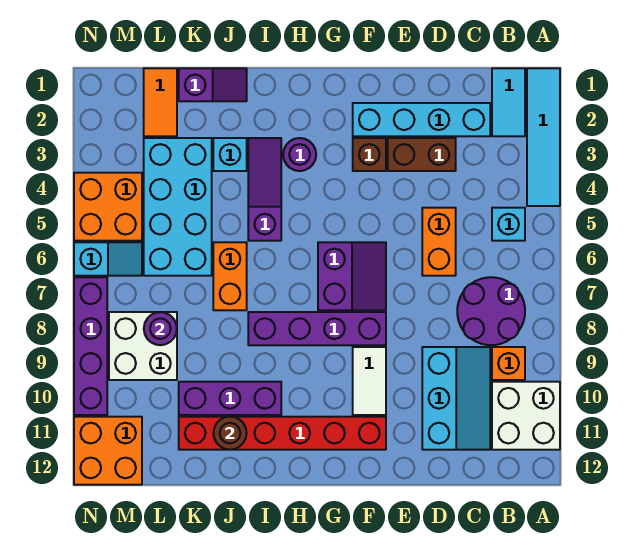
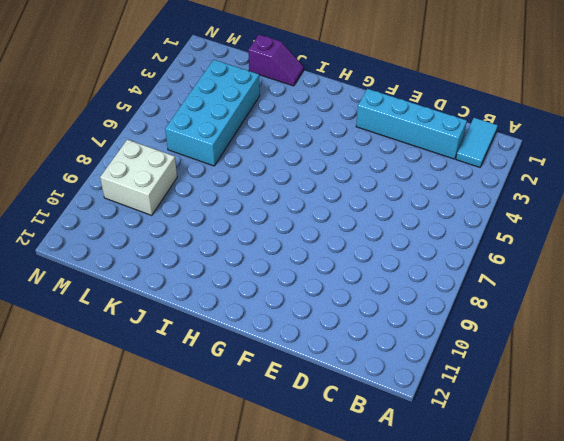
none -> cyan 1x4 tile [527,68,560,206]
none -> white 2x2 brick [492,382,560,450]
none -> cyan 1x1 brick [492,208,525,241]
none -> purple 2x2 round brick [457,277,525,345]

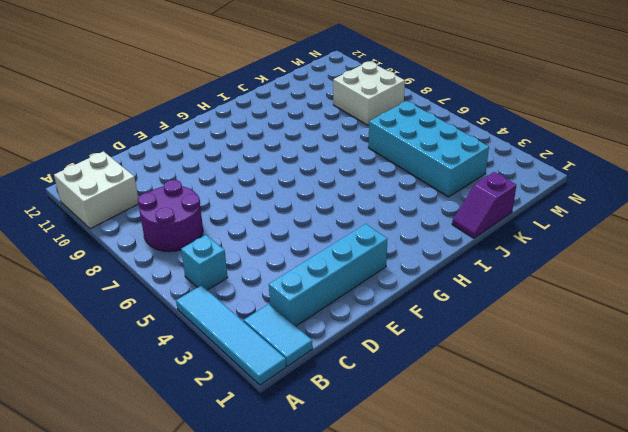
none -> orange 1x1 brick [492,347,525,380]
none -> cyan 2x3 slope [422,347,490,450]
none -> brown 1x2 brick [388,138,456,171]
none -> orange 1x2 brick [422,208,456,276]

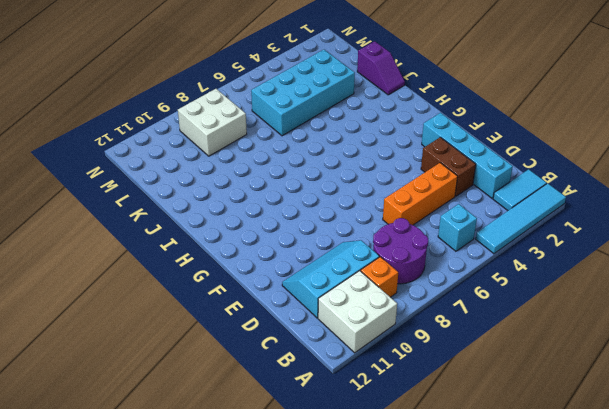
cyan 2x3 slope [282,240,379,318] -> cyan 2x3 slope turned to [422,347,490,450]
orange 1x3 brick [383,163,458,225] -> orange 1x2 brick [422,208,456,276]
none -> brown 1x1 brick [353,138,386,171]
none -> purple 2x2 slope [318,242,386,310]
none -> purple 1x4 brick [248,312,386,345]
none -> white 1x2 tile [353,347,386,415]

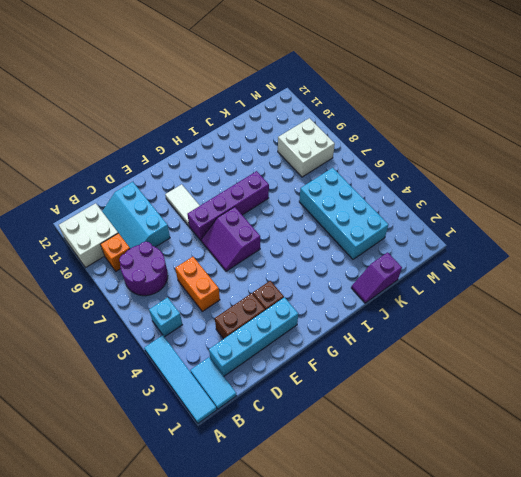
none -> red 1x6 brick [179,417,386,450]
none -> purple 1x1 round brick [283,138,316,171]
none -> purple 1x3 slope [248,138,281,241]
none -> purple 1x3 brick [179,382,281,415]

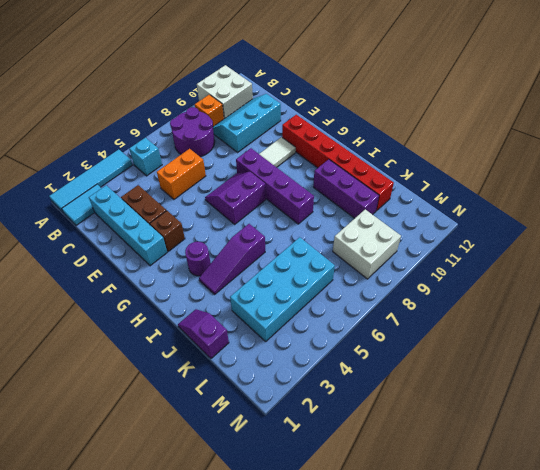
none -> cyan 1x1 brick [213,138,247,171]
none -> orange 1x2 brick [213,242,247,310]
none -> orange 1x2 tile [144,68,177,136]
none -> orange 2x2 brick [74,173,142,241]

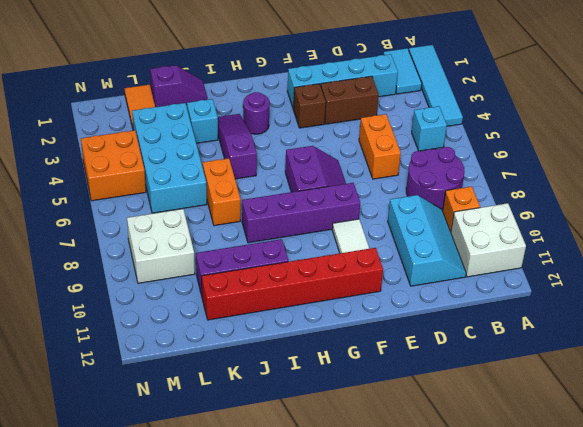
none -> cyan 1x2 slope [74,242,142,276]
none -> orange 2x2 brick [74,417,142,485]
none -> purple 1x4 brick [74,277,107,415]
none -> brown 1x1 round brick [214,417,247,450]

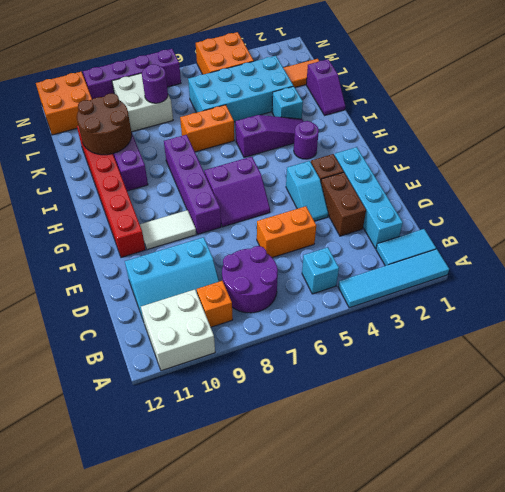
cyan 1x2 slope [286,161,328,221] -> cyan 1x2 slope moved to [74,242,142,276]
brown 2x2 round brick [77,93,132,155] -> brown 1x1 round brick [214,417,247,450]

